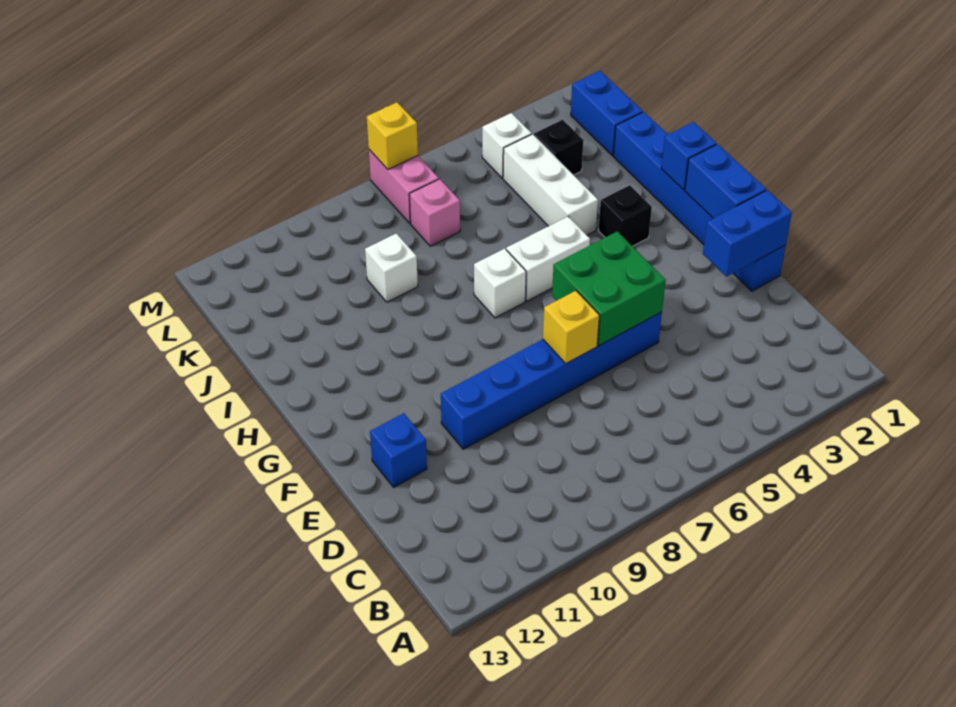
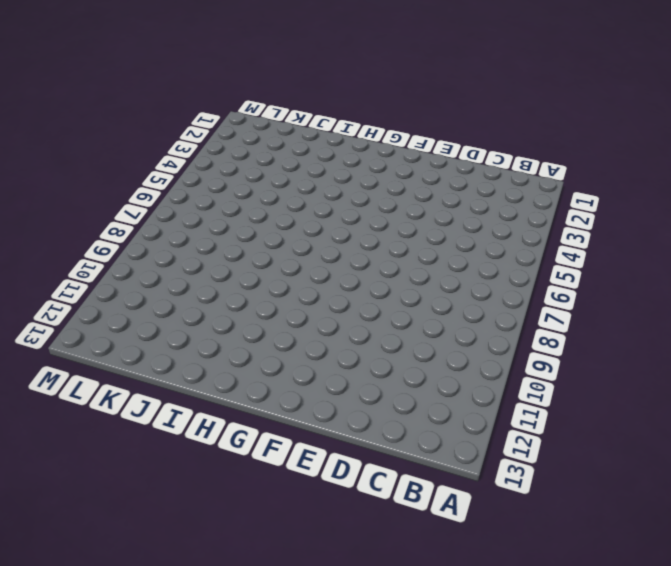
none -> blue 1x6 brick [613,112,786,291]
none -> blue 1x6 brick [441,312,662,449]
none -> blue 1x1 brick [370,413,427,488]

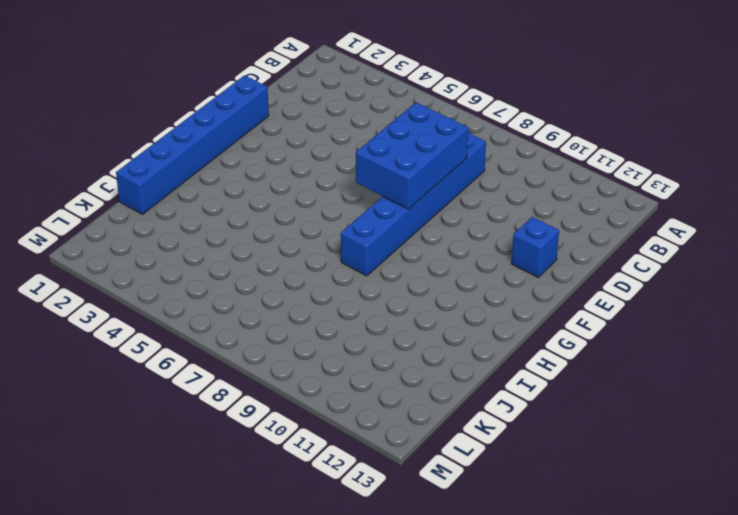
blue 1x6 brick [341,132,486,276] -> blue 1x6 brick turned to [441,312,662,449]
blue 2x3 brick [356,103,468,209] -> yellow 1x1 brick [543,291,600,363]
none -> black 1x1 brick [598,185,652,246]
none -> white 1x2 brick [506,217,590,301]
none -> white 1x1 brick [474,248,526,318]

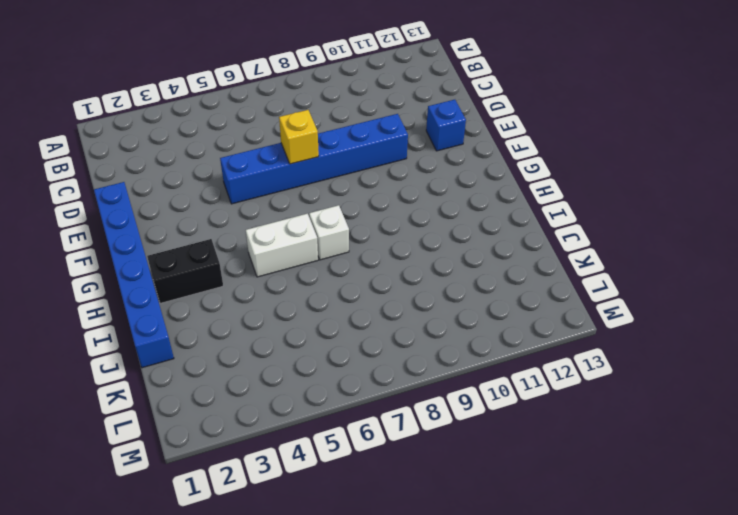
black 1x2 brick [147,239,223,303] -> black 1x1 brick [598,185,652,246]
none -> white 1x3 brick [503,134,598,235]
none -> white 1x1 brick [365,233,418,302]
none -> blue 1x2 brick [571,71,643,156]

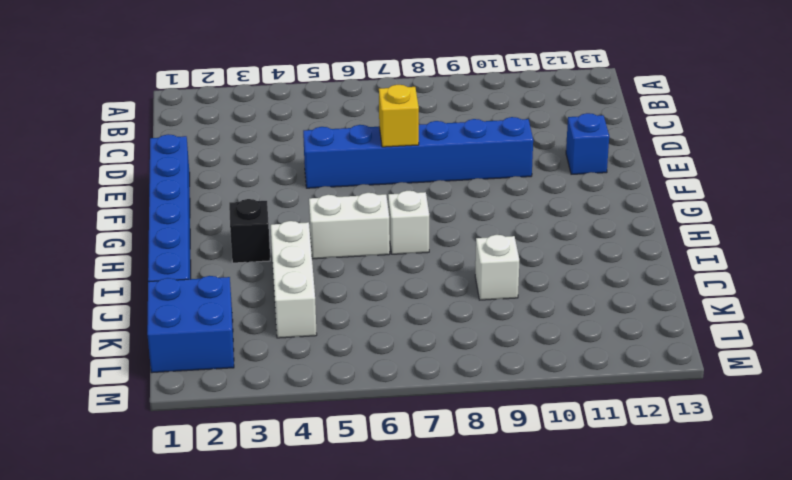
blue 2x2 brick [147,276,234,373] -> blue 1x2 brick [571,71,643,156]
none -> black 1x1 brick [534,120,584,175]
none -> pink 1x1 brick [409,179,460,246]
none -> white 1x1 brick [482,113,532,178]

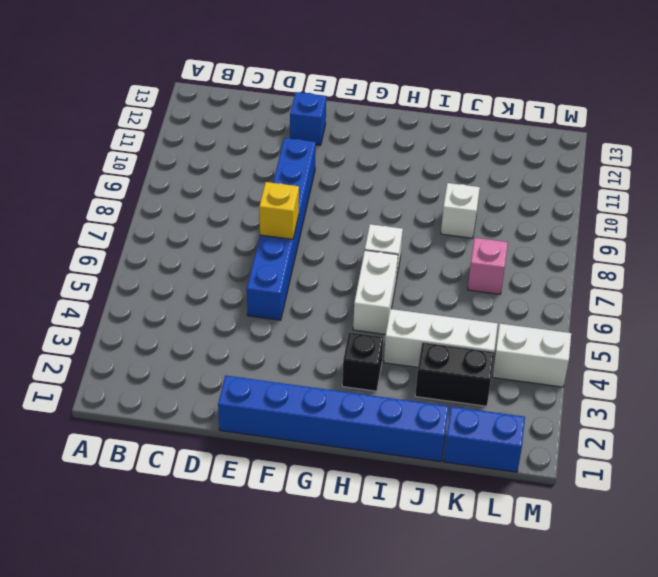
black 1x2 brick [415,342,494,406] -> black 1x1 brick [534,120,584,175]
white 1x2 brick [492,324,571,387] -> white 1x1 brick [482,113,532,178]
none -> pink 1x2 brick [369,150,439,223]
none -> blue 1x2 brick [703,190,792,277]
none -> green 2x2 brick [552,231,666,346]

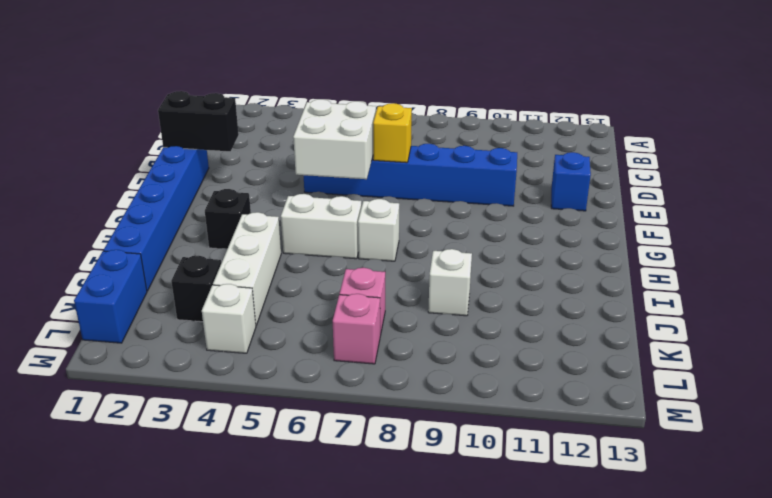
black 1x2 brick [158,91,239,151] -> blue 1x2 brick [703,190,792,277]
white 2x2 brick [293,99,376,179] -> green 2x2 brick [552,231,666,346]
pink 1x1 brick [333,294,380,364] -> pink 1x2 brick [369,150,439,223]
none -> blue 1x2 brick [685,144,766,218]
none -> blue 1x1 brick [661,122,716,190]
none -> yellow 1x1 brick [367,102,418,169]

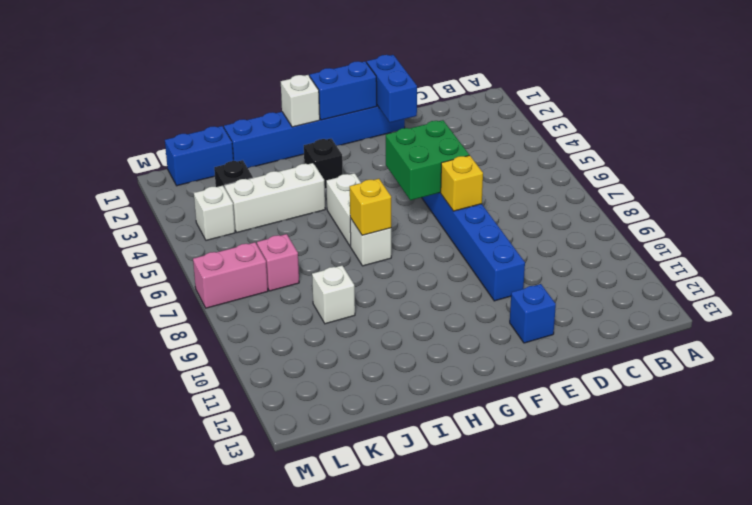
white 1x1 brick [281,75,320,127] -> blue 1x1 brick [661,122,716,190]
yellow 1x1 brick [350,179,391,235] -> yellow 1x1 brick moved to [367,102,418,169]

